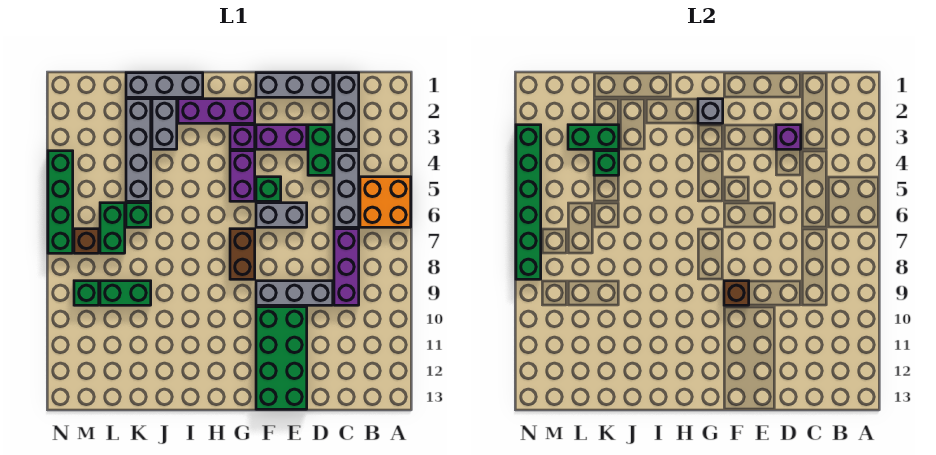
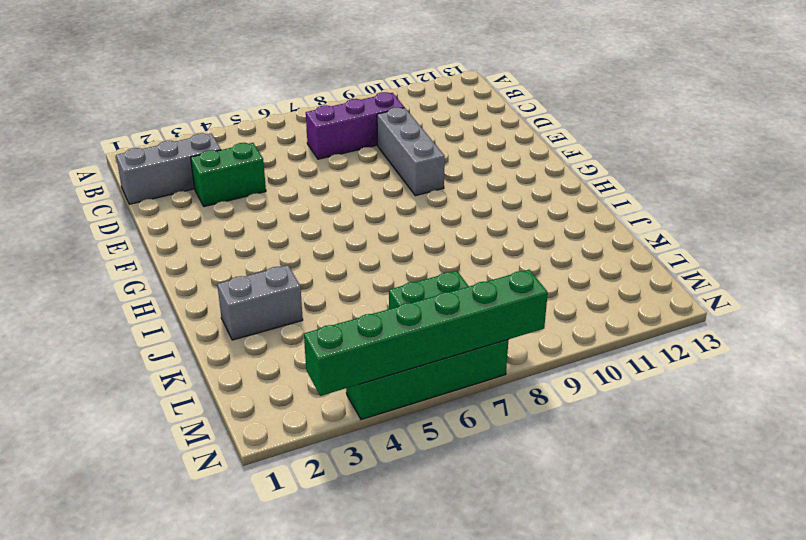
none -> orange 2x2 brick [360,177,411,227]
none -> grey 1x3 brick [334,151,359,227]
none -> grey 1x3 brick [256,73,333,97]
none -> purple 1x2 brick [256,125,307,149]

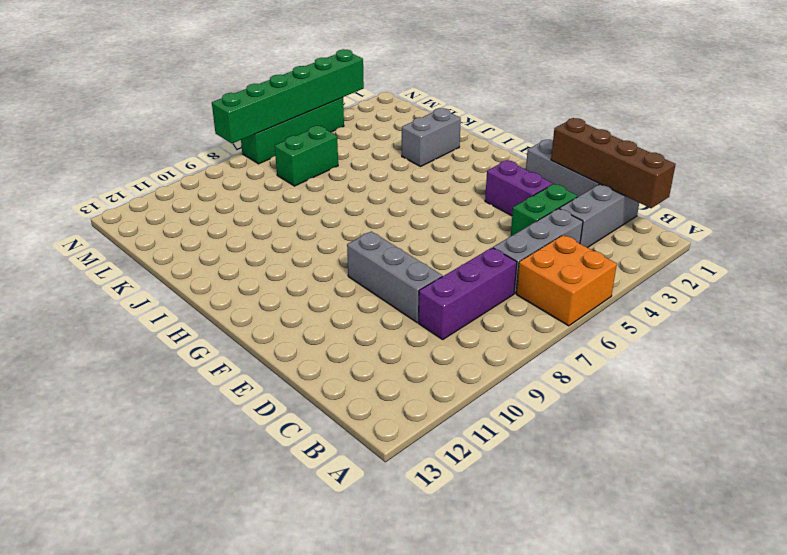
brown 1x4 brick [551,118,676,208] -> none
none -> grey 1x2 brick [256,203,307,227]
none -> green 2x4 brick [256,307,307,409]
none -> green 1x1 brick [256,177,281,201]
none -> purple 1x3 brick [178,99,255,123]

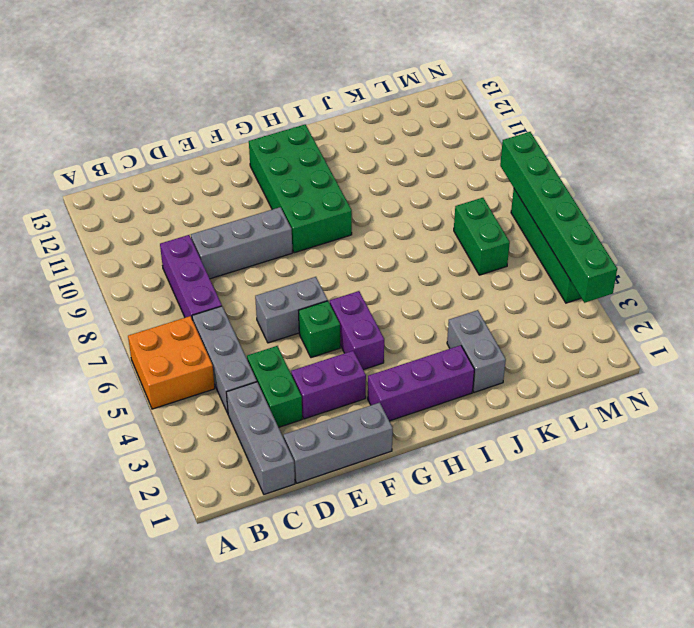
green 2x4 brick [249,124,352,253] -> green 2x4 brick moved to [256,307,307,409]
none -> purple 1x1 brick [230,125,255,149]
none -> brown 1x2 brick [230,229,255,279]
none -> grey 1x3 brick [126,73,203,97]
none -> grey 1x4 brick [126,99,151,201]

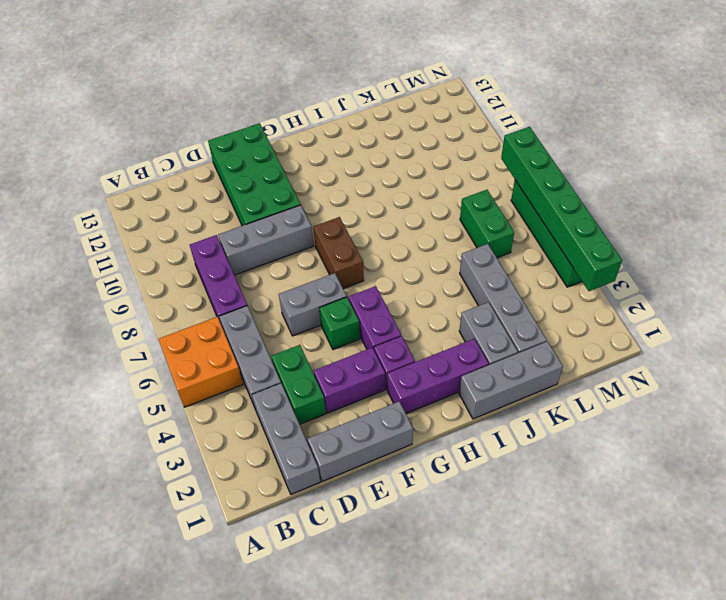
none -> green 1x1 brick [126,203,151,227]
none -> green 1x2 brick [100,281,151,305]
none -> brown 1x1 brick [74,229,99,253]
none -> green 1x1 brick [74,281,99,305]

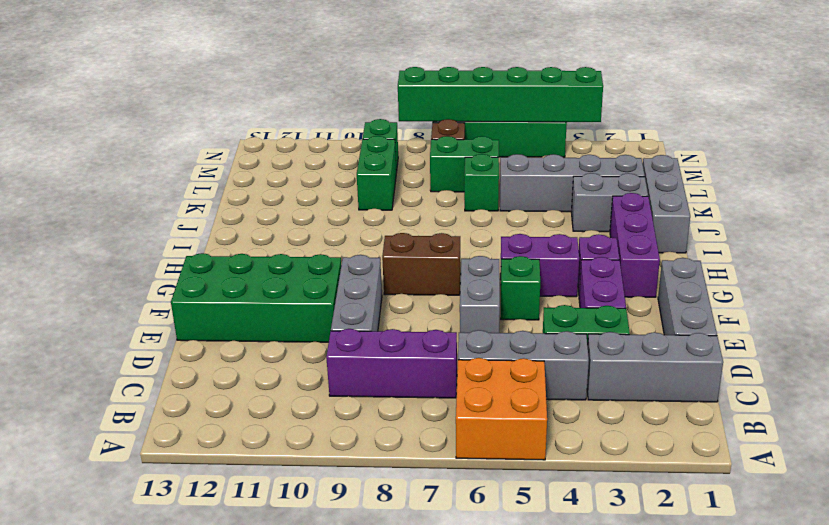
none -> purple 1x1 brick [776,125,801,149]
none -> brown 1x1 brick [724,281,749,305]
none -> grey 1x1 brick [698,99,723,123]
none -> green 1x2 brick [568,125,619,149]

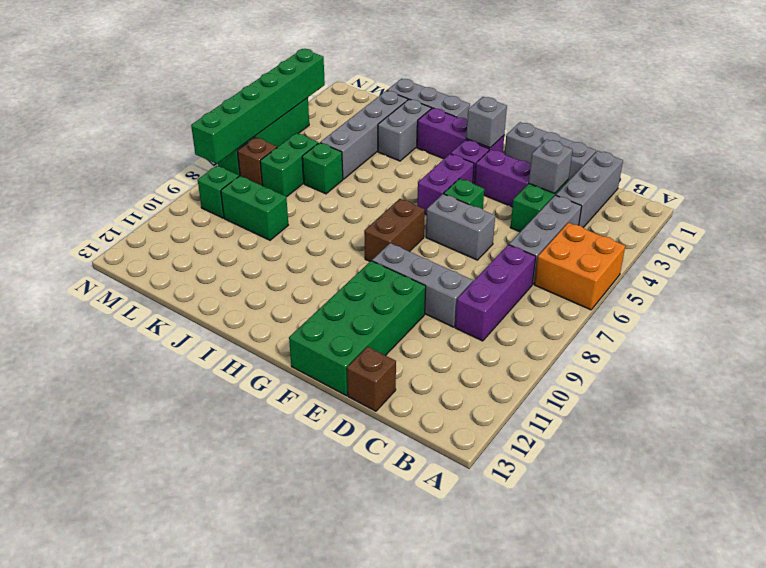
grey 1x1 brick [529,140,573,193] -> purple 1x1 brick [776,125,801,149]
brown 1x1 brick [347,347,396,411] -> brown 1x1 brick moved to [724,281,749,305]
none -> green 1x2 brick [568,125,619,149]
none -> green 1x1 brick [594,151,619,175]

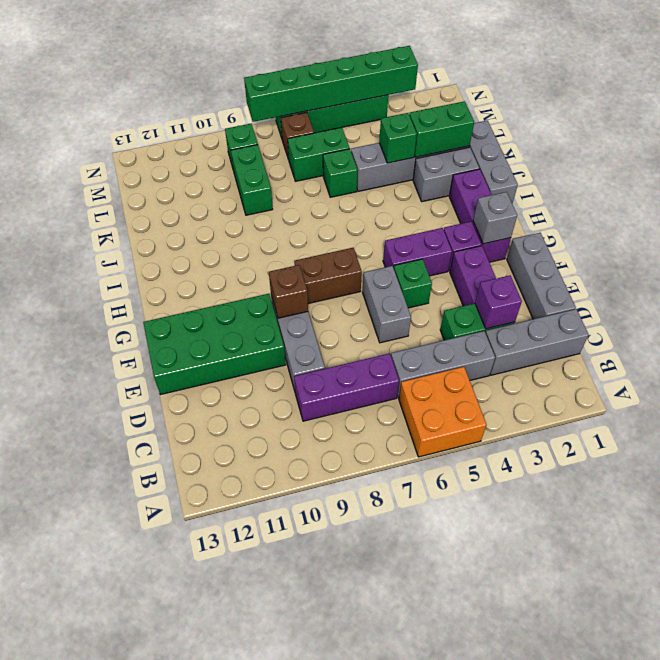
green 1x2 brick [409,101,474,157] -> green 1x2 brick turned to [568,125,619,149]

